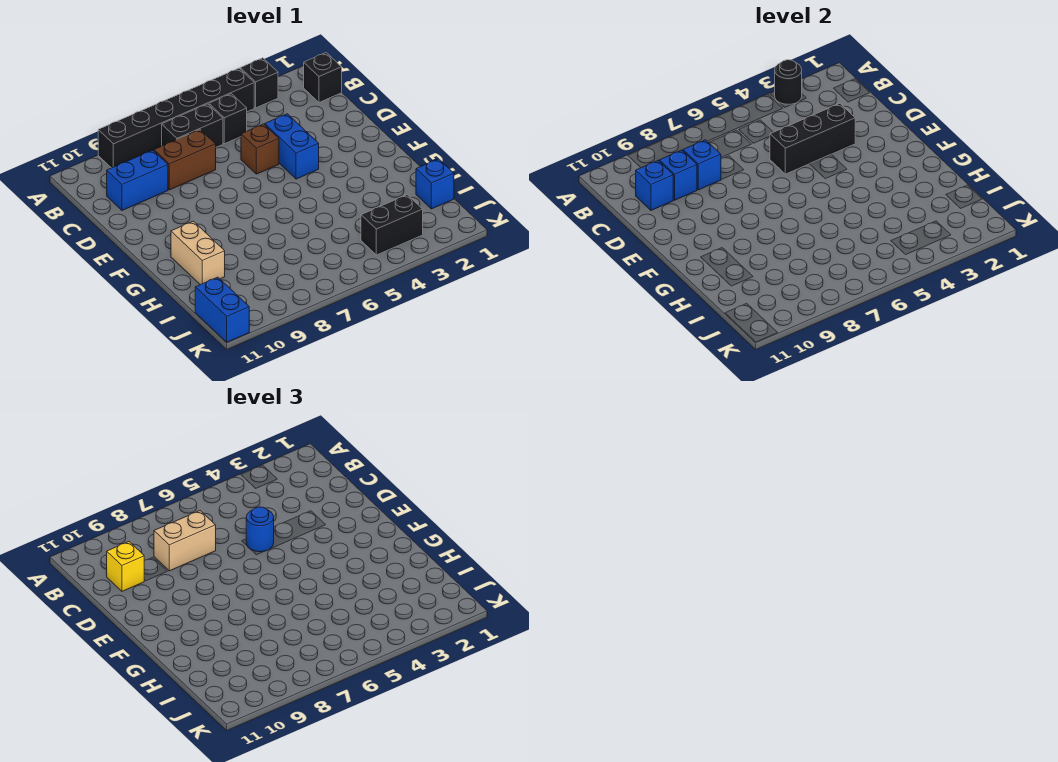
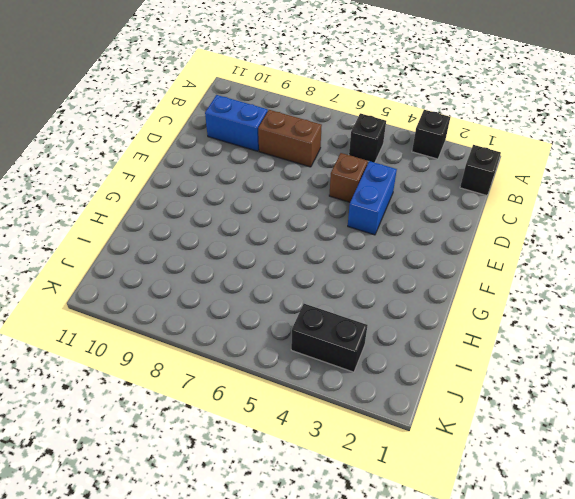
none -> black 1x6 brick [98,68,254,168]
none -> black 1x2 brick [162,104,223,147]
none -> tan 1x2 brick [171,221,225,285]

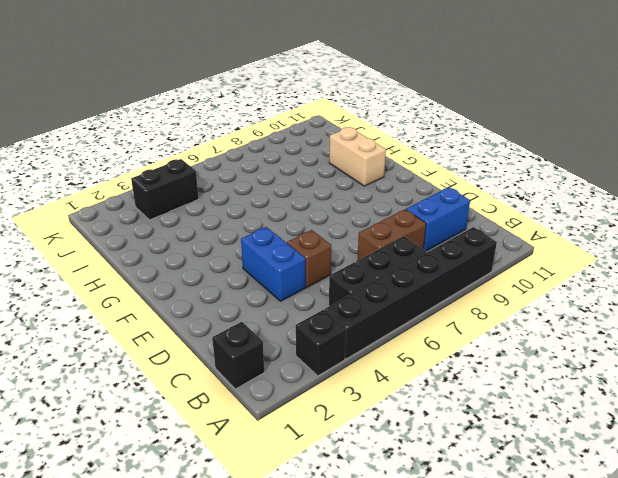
none -> blue 1x1 brick [416,159,454,209]
none -> blue 1x2 brick [195,277,249,342]
none -> black 1x1 round brick [775,60,802,104]

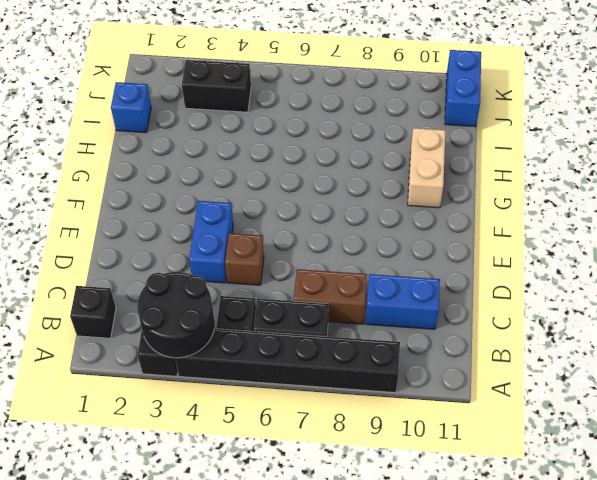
black 2x2 round brick [137,272,215,358] -> black 1x1 round brick [775,60,802,104]
none -> blue 1x1 brick [683,140,721,190]
none -> blue 1x1 brick [659,150,697,200]
none -> blue 1x1 brick [636,161,673,210]

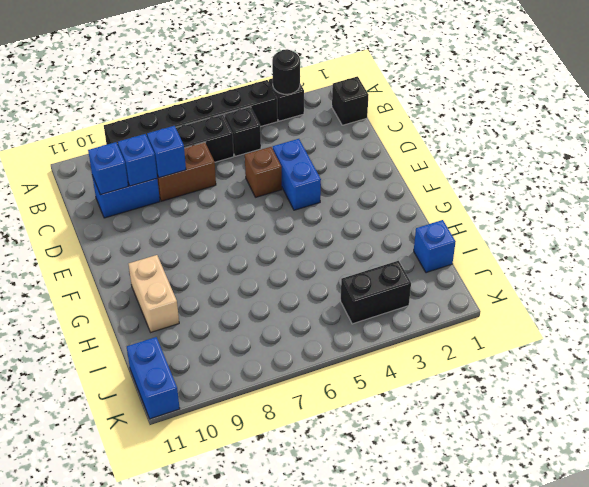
none -> black 1x3 brick [770,104,855,174]
none -> tan 1x2 brick [154,511,216,571]
none -> yellow 1x1 brick [107,542,144,591]

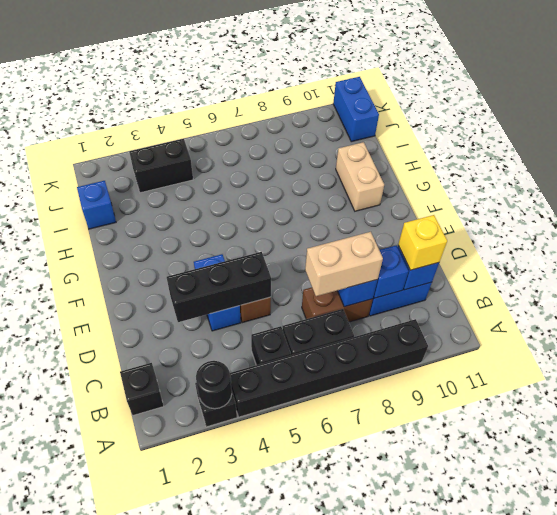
none -> blue 1x1 round brick [246,507,274,552]

